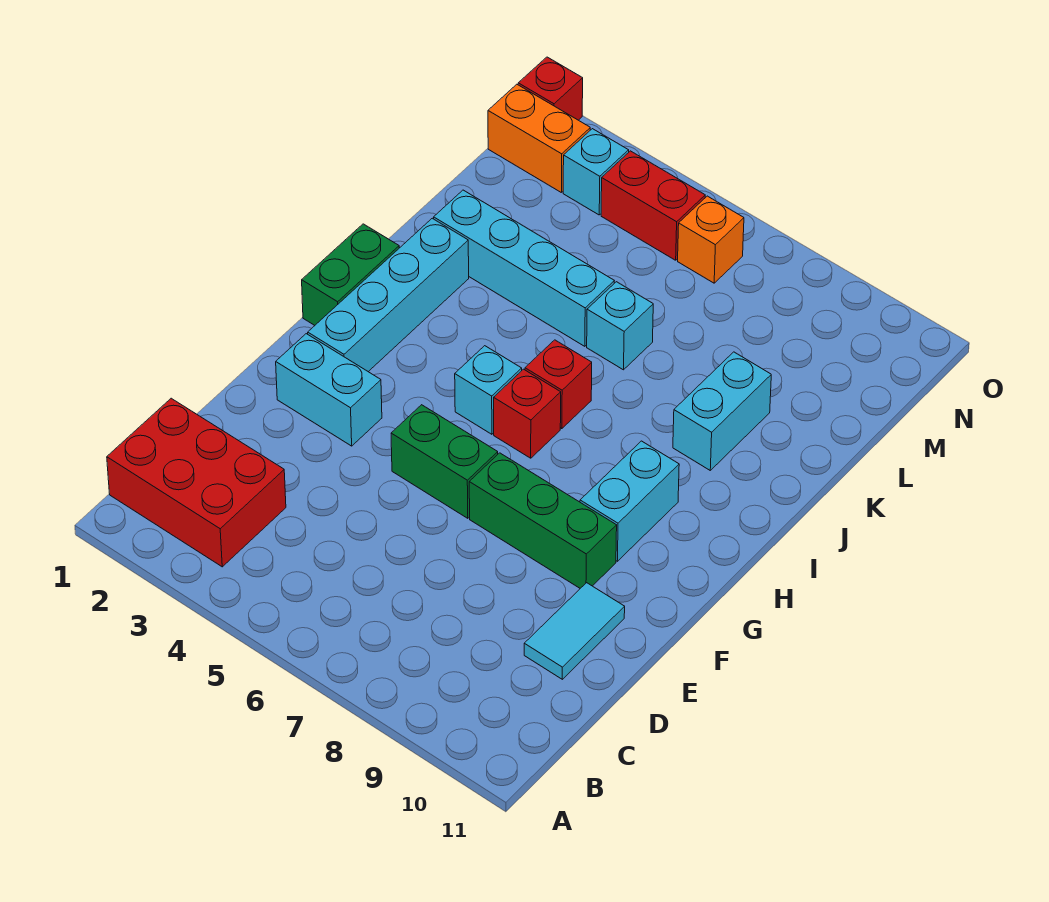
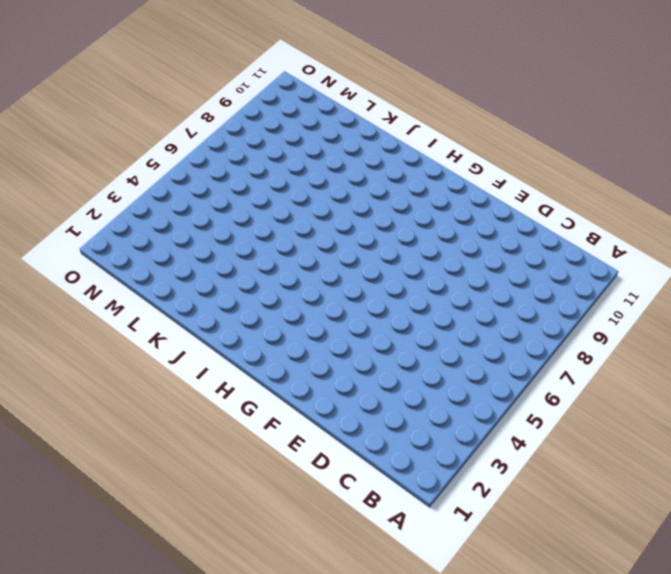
none -> red 2x3 brick [107,398,286,567]
none -> cyan 1x2 tile [524,583,625,679]
none -> cyan 1x2 brick [276,334,382,446]

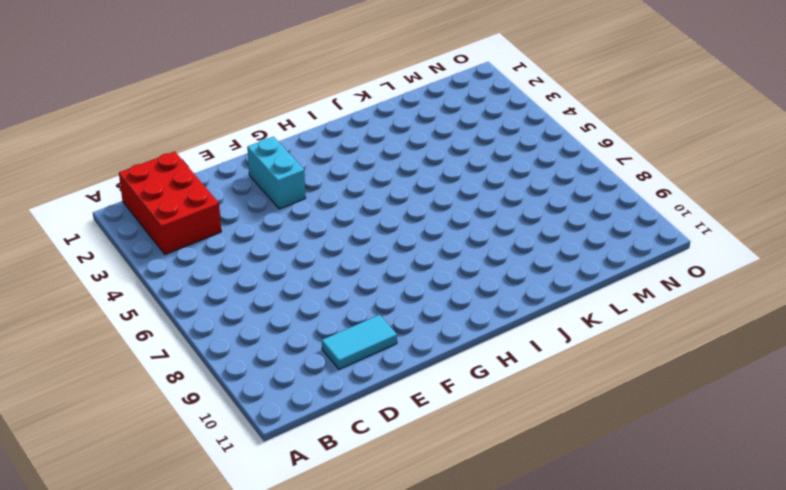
none -> green 1x2 brick [391,405,498,518]
none -> green 1x3 brick [469,453,617,588]
none -> cyan 1x4 brick [308,218,469,372]

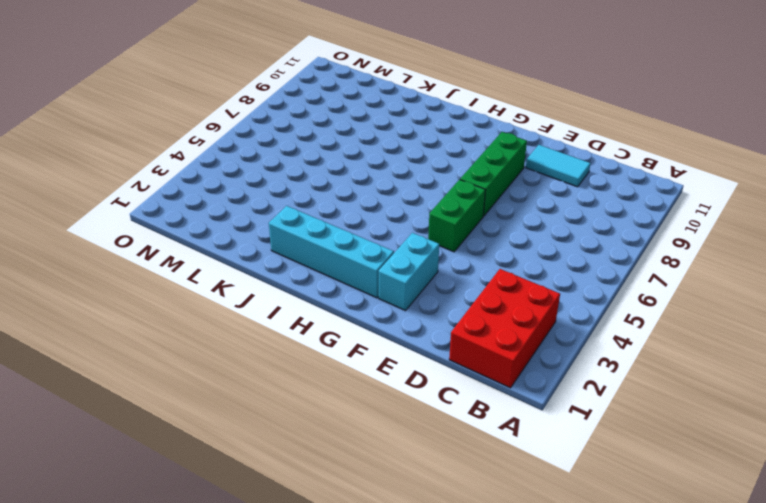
none -> cyan 1x2 brick [580,441,679,561]
none -> green 1x2 brick [302,224,399,325]
none -> cyan 1x1 brick [455,346,522,434]

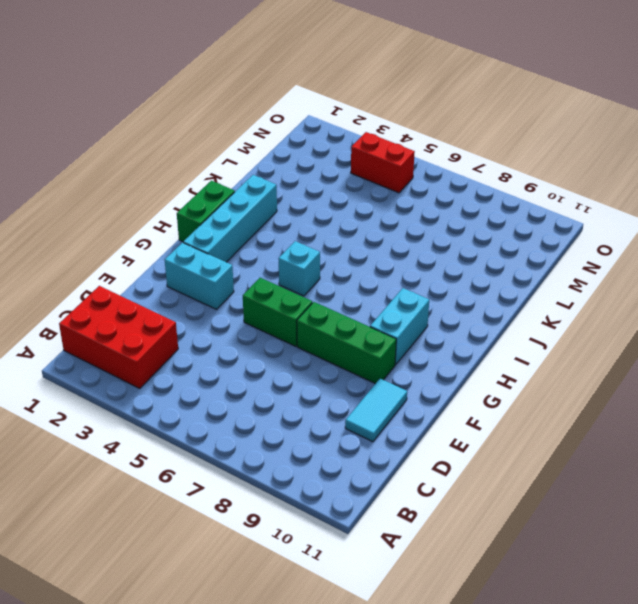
none -> red 1x1 brick [494,369,561,458]
none -> red 1x1 brick [525,340,592,429]
none -> cyan 1x2 brick [673,352,771,470]

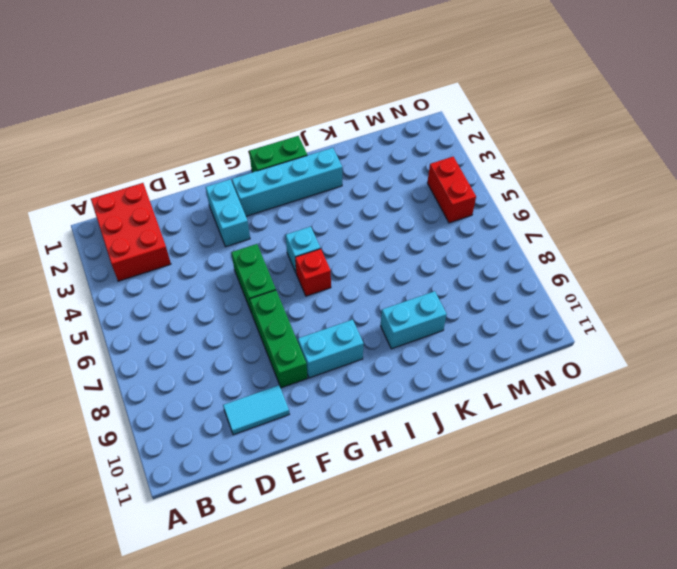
none -> red 1x1 brick [525,340,592,429]
none -> cyan 1x4 brick [434,190,614,346]
none -> cyan 1x1 brick [587,282,653,370]

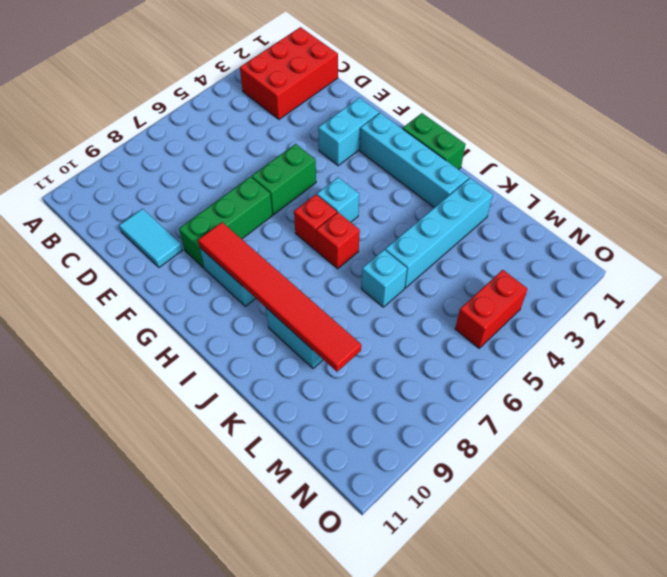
red 1x6 tile [198,222,361,372] -> none
none -> orange 1x2 brick [488,84,590,193]
none -> cyan 1x1 brick [563,129,629,215]
none -> orange 1x1 brick [678,196,744,283]

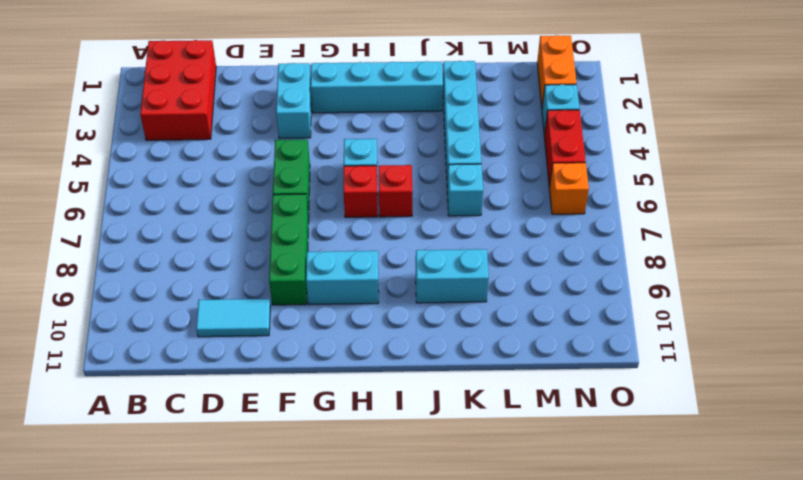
none -> green 1x2 brick [302,224,399,325]
none -> red 1x1 brick [518,57,583,120]

